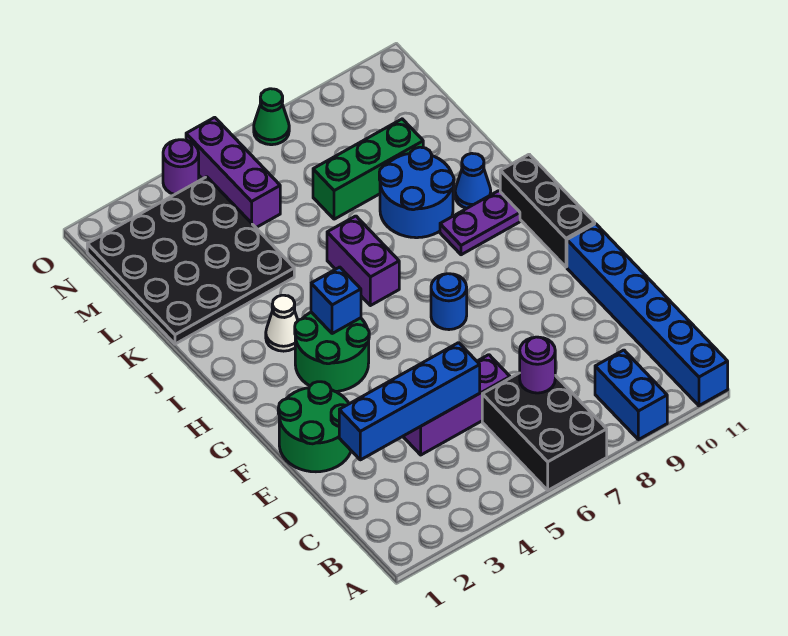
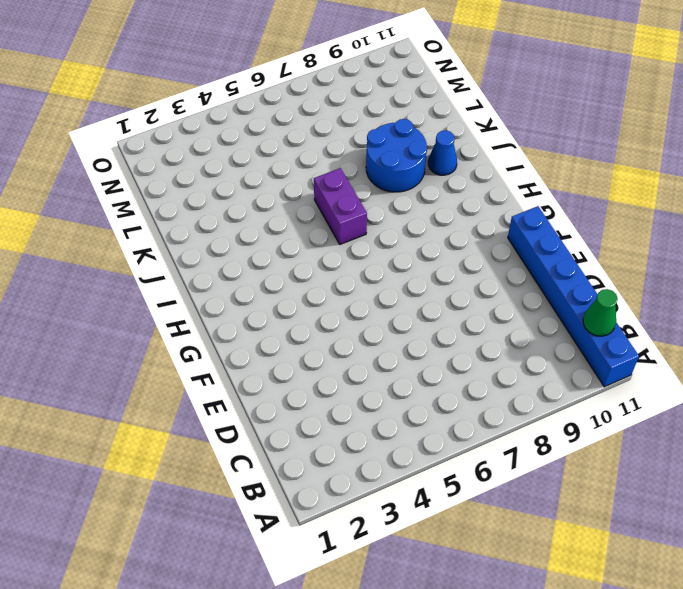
green 1x1 cone [583,289,618,336] -> green 1x1 cone moved to [254,89,289,145]
none -> black 2x3 brick [482,373,607,490]
none -> blue 1x2 brick [595,350,667,440]
none -> purple 1x3 brick [403,355,510,455]

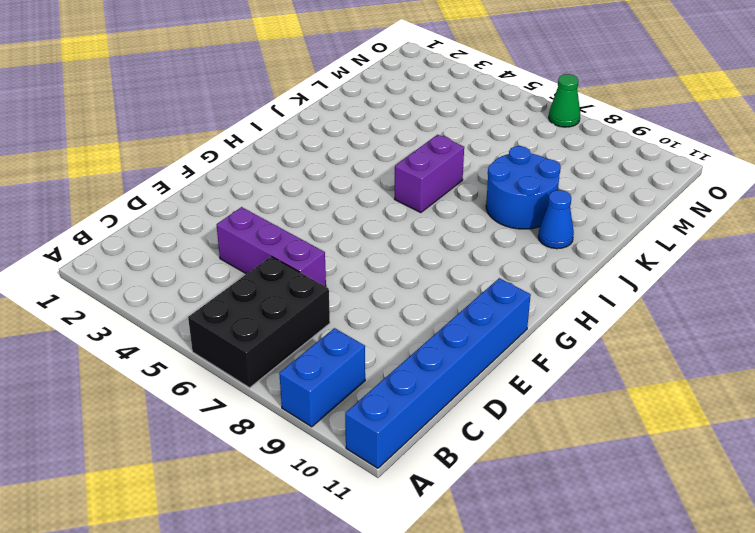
none -> green 2x2 round brick [278,382,351,472]
none -> green 2x2 round brick [295,312,369,392]
none -> blue 1x1 round brick [431,274,467,330]

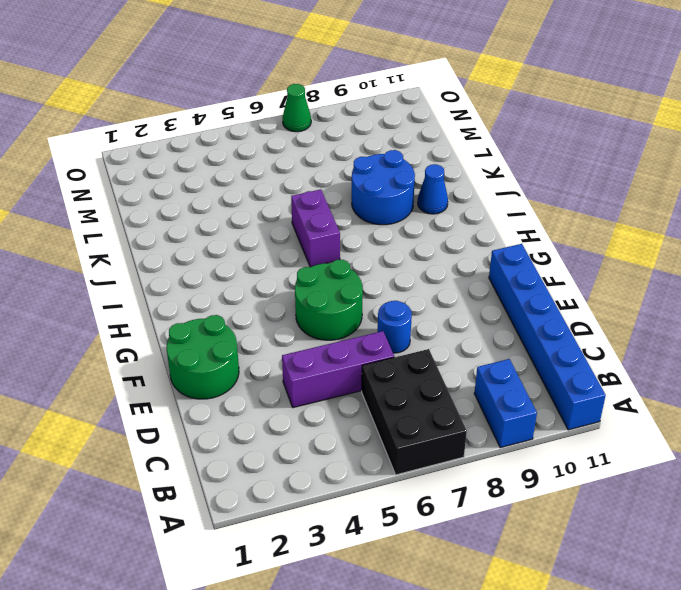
blue 1x1 round brick [378,301,412,353] -> blue 1x1 round brick moved to [431,274,467,330]
green 2x2 round brick [295,260,363,340] -> green 2x2 round brick moved to [295,312,369,392]
none -> black 1x3 brick [500,154,595,267]
none -> white 1x1 cone [266,295,298,351]
none -> purple 1x2 plate [440,191,520,255]

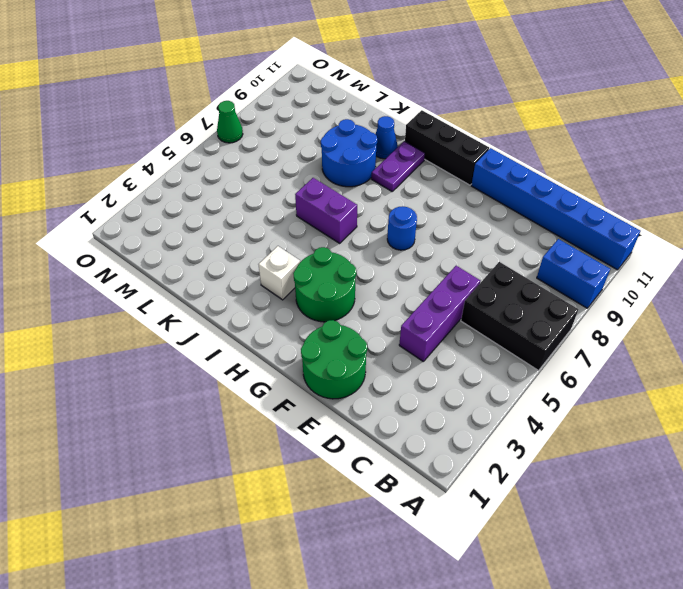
white 1x1 brick [258,246,300,300] -> white 1x1 cone [266,295,298,351]
none -> black 4x4 plate [87,177,294,344]
none -> green 1x3 brick [313,119,423,219]
none -> purple 1x3 brick [186,117,280,227]

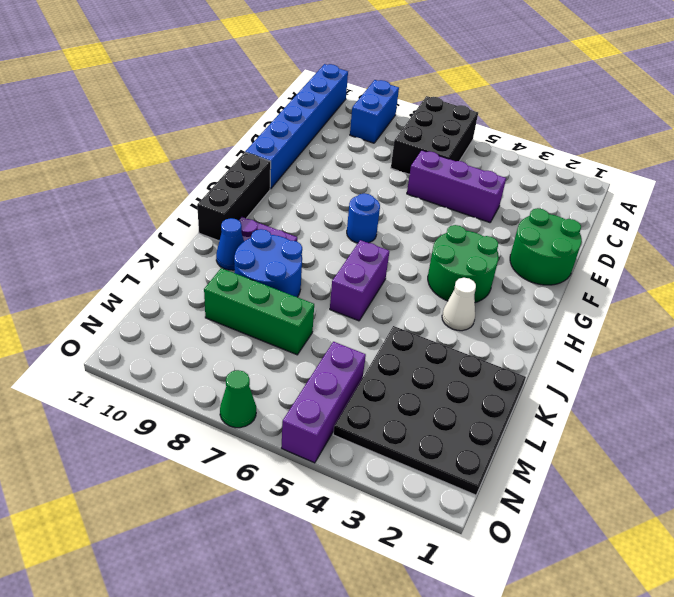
none -> purple 1x1 round brick [163,140,199,195]
none -> purple 1x1 round brick [520,337,555,393]
none -> blue 1x4 brick [339,343,480,460]

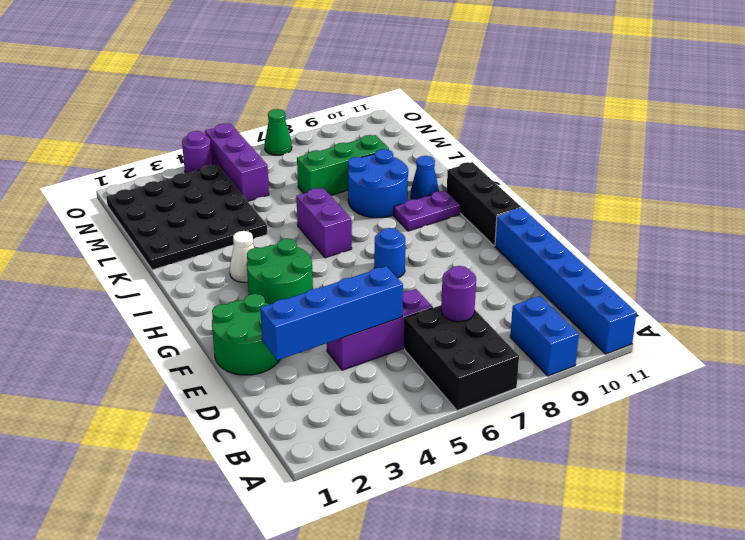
none -> blue 1x1 brick [311,267,361,334]

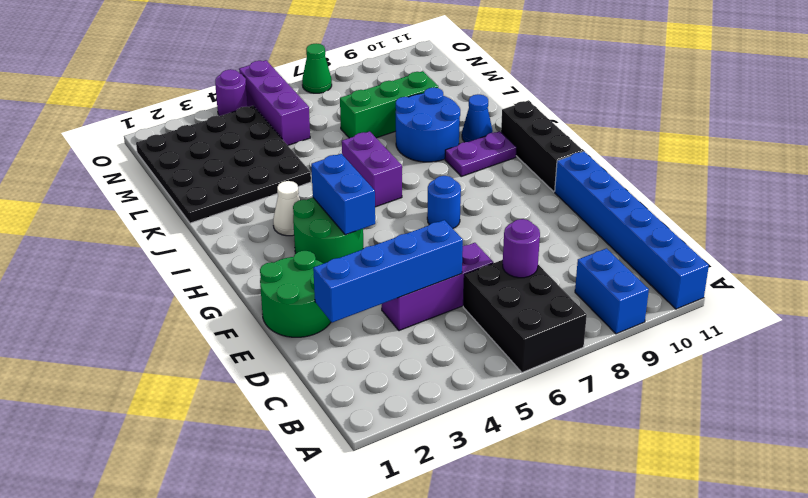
blue 1x2 brick [311,154,375,235] -> blue 1x1 brick [311,267,361,334]

